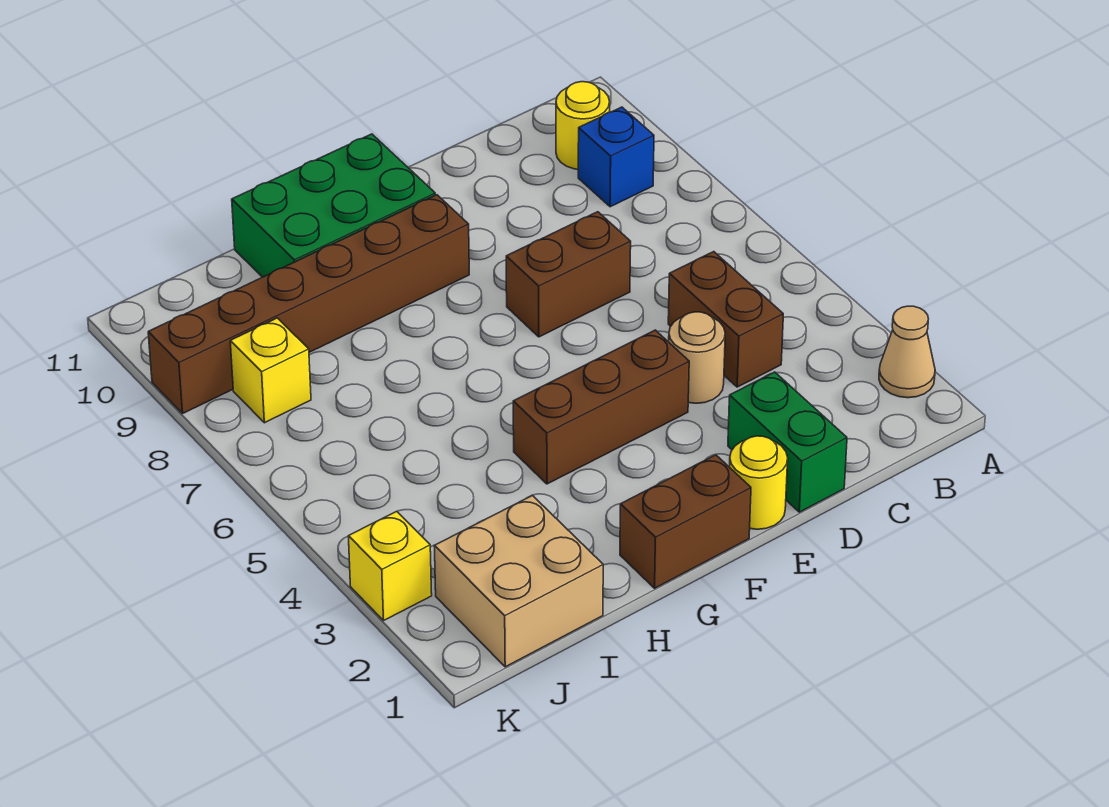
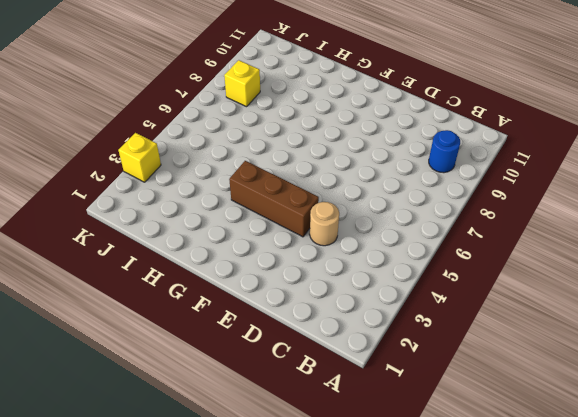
blue 1x1 round brick [429,130,460,173] -> blue 1x1 brick [578,107,654,207]
none -> tan 1x1 cone [879,306,935,398]
none -> yellow 1x1 round brick [556,82,610,169]
none -> brown 1x2 brick [668,252,783,387]

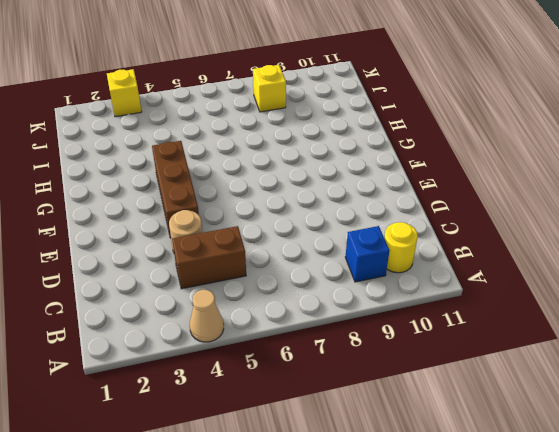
tan 1x1 cone [190,290,224,342] -> tan 1x1 cone moved to [879,306,935,398]
none -> green 1x2 brick [728,372,847,512]
none -> brown 1x2 brick [506,212,631,337]
none -> yellow 1x1 round brick [730,436,788,529]

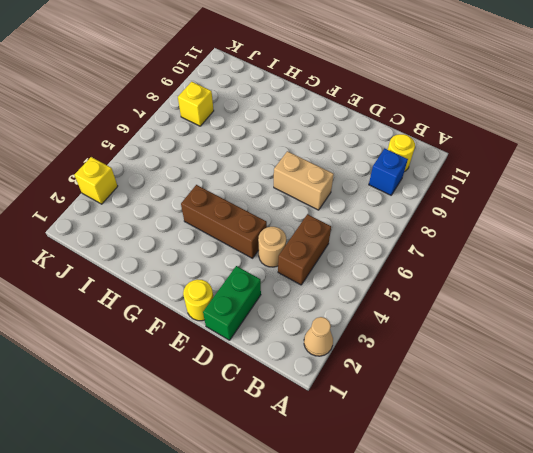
tan 1x2 brick [274,151,334,210] -> brown 1x2 brick [506,212,631,337]
none -> brown 1x2 brick [620,455,751,588]
none -> brown 1x6 brick [148,195,469,414]
none -> green 2x3 brick [232,134,435,277]

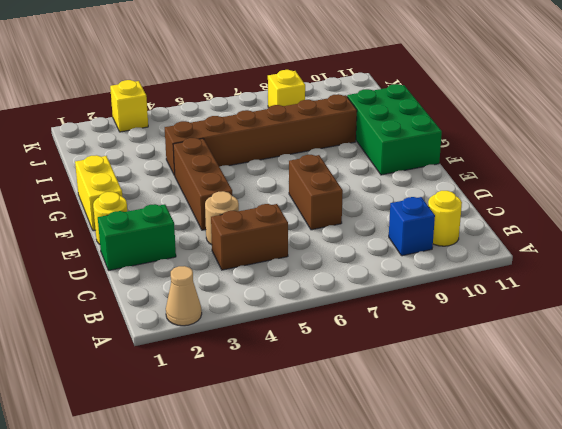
yellow 1x2 brick [75,155,122,231] -> brown 1x2 brick [620,455,751,588]
brown 1x6 brick [165,94,357,175] -> brown 1x6 brick turned to [148,195,469,414]
none -> tan 2x2 brick [434,496,603,667]

